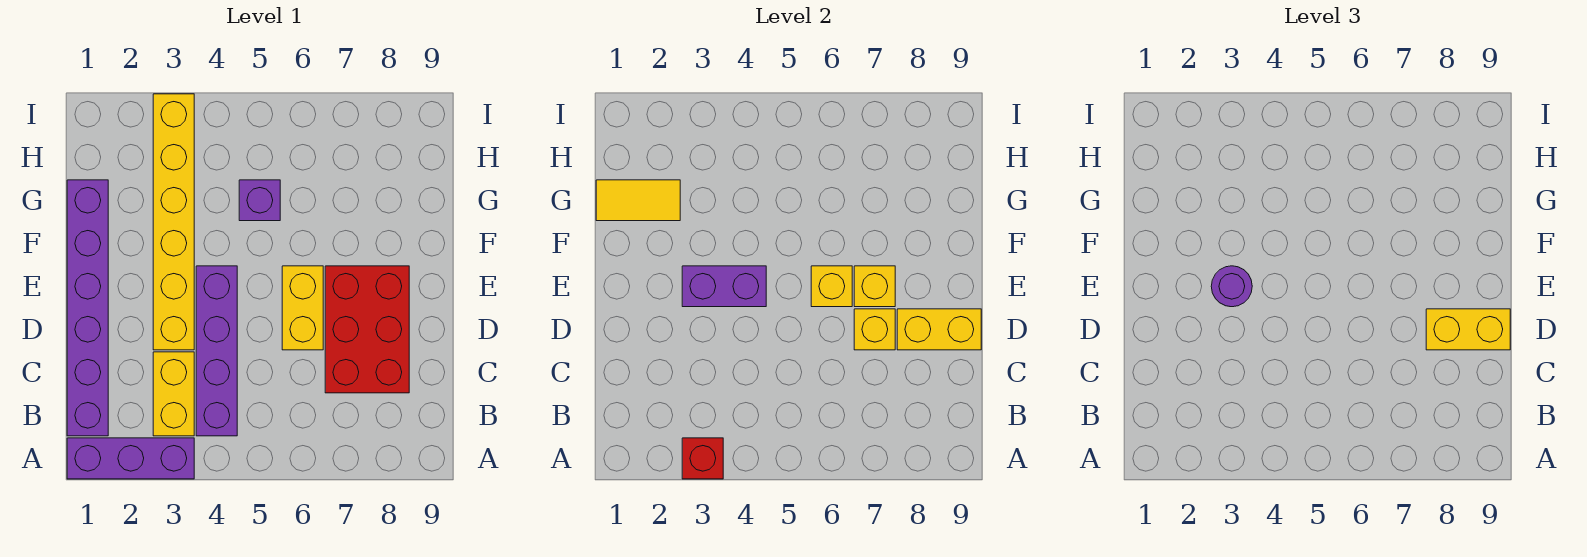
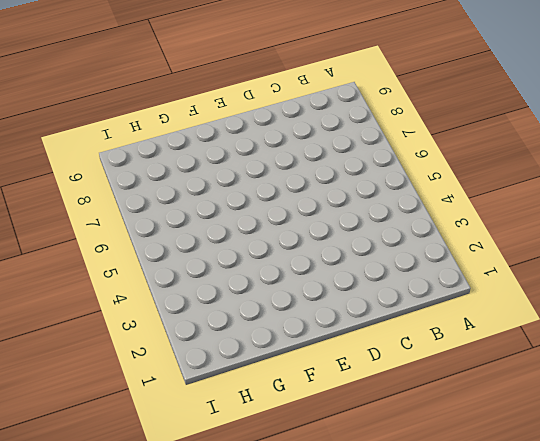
none -> purple 1x3 brick [67,438,194,479]
none -> purple 1x6 brick [67,180,108,436]
none -> yellow 1x2 brick [153,352,194,436]

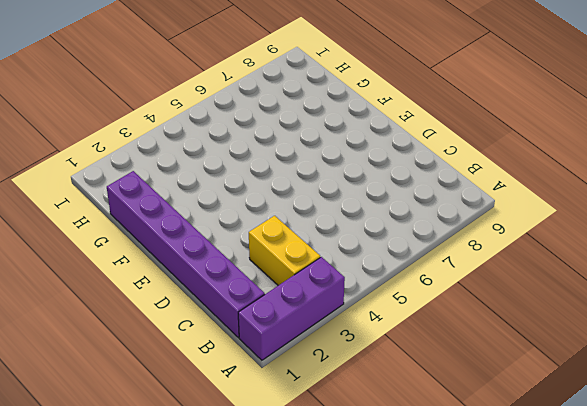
none -> purple 1x4 brick [196,266,237,436]
none -> red 2x3 brick [325,266,409,393]
none -> yellow 1x6 brick [153,94,194,350]

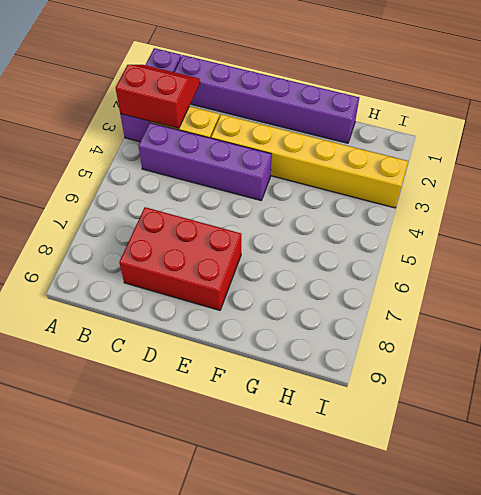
red 2x2 slope [116,65,200,129] -> red 1x1 brick [682,438,723,479]
none -> yellow 1x2 brick [282,266,323,350]
none -> purple 1x1 brick [239,180,280,221]
none -> yellow 1x1 brick [854,309,895,350]

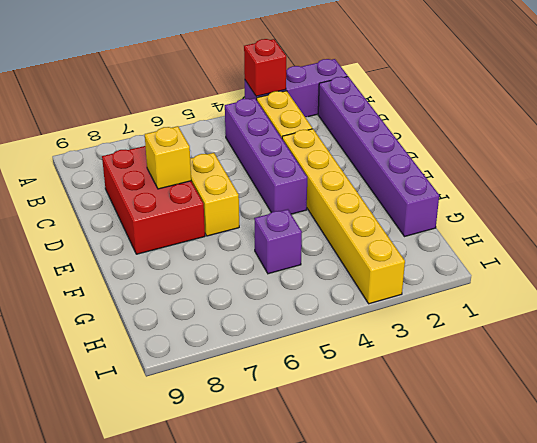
none -> yellow 1x2 brick [897,309,981,350]
none -> purple 1x2 brick [682,266,766,307]
none -> yellow 1x1 brick [811,266,852,307]

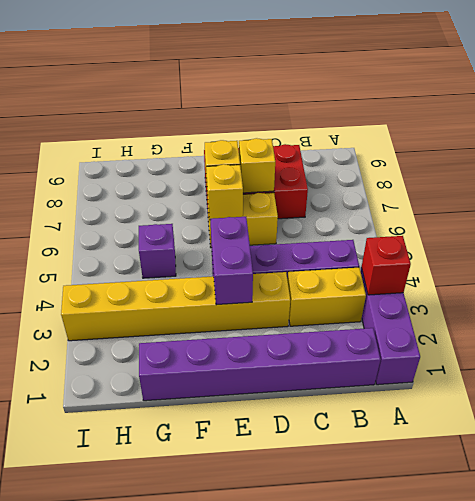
none -> yellow 1x2 brick [897,309,981,350]
none -> yellow 1x2 tile [596,180,680,221]
none -> yellow 1x2 brick [1426,309,1510,350]

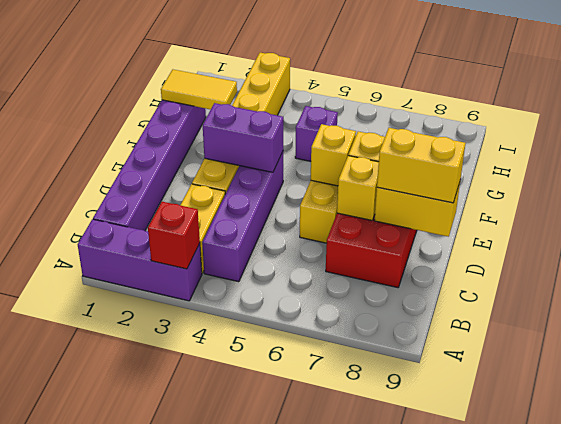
none -> purple 1x1 round brick [1211,266,1252,307]

